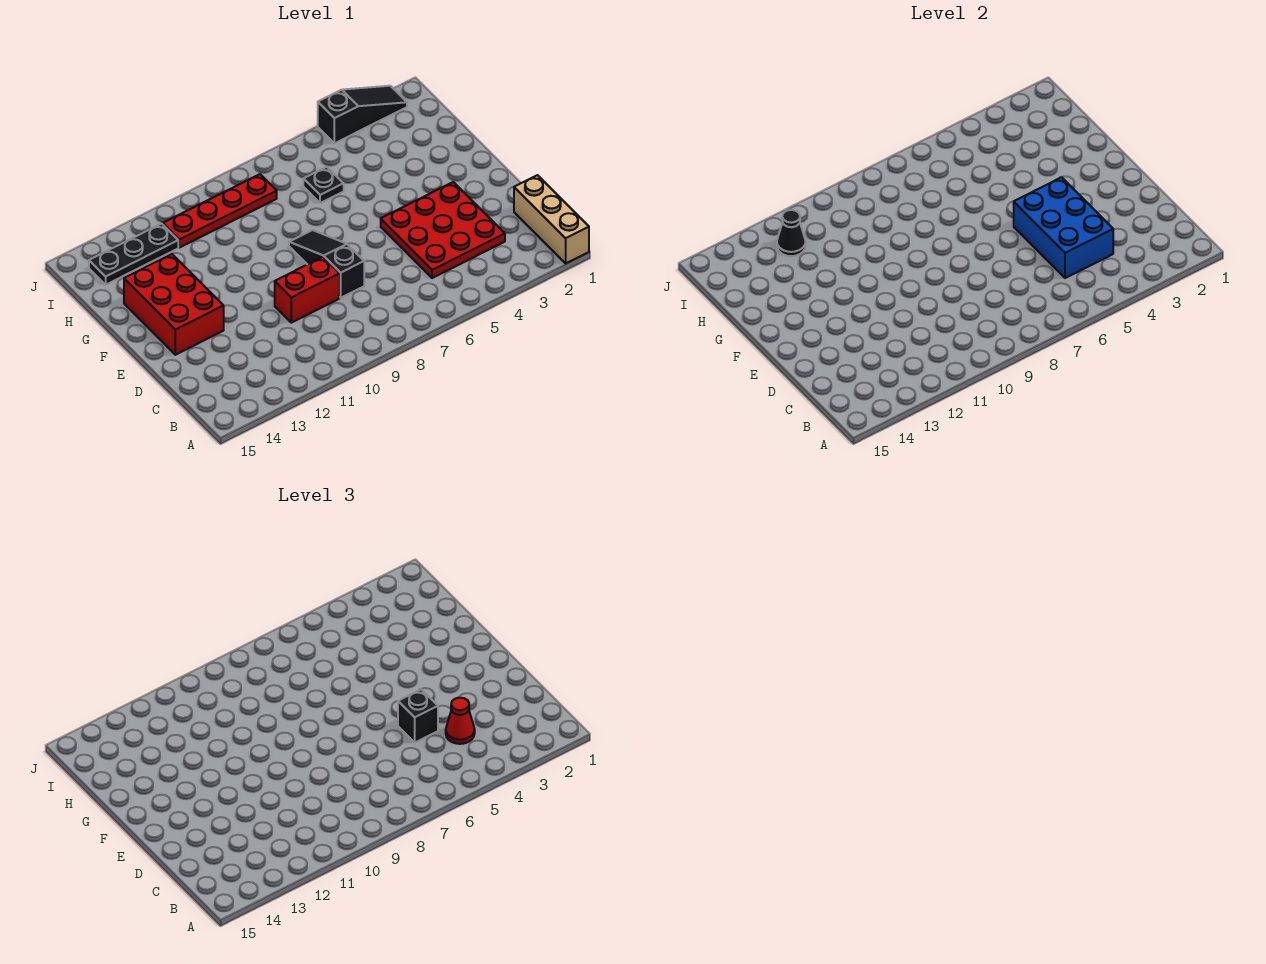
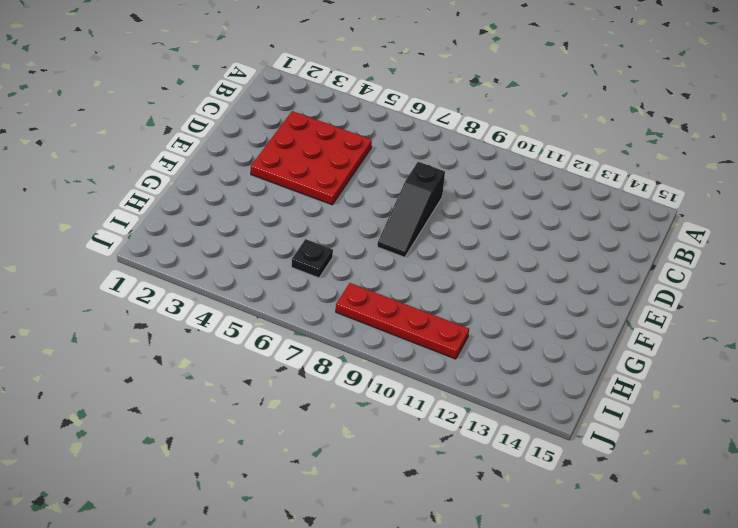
none -> tan 1x3 brick [514,175,589,263]
none -> red 1x2 brick [275,257,340,323]
none -> red 2x3 brick [124,254,224,355]

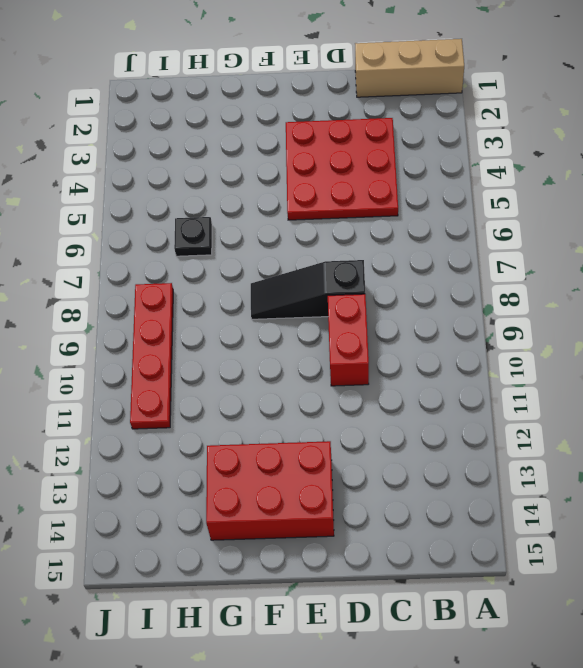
none -> black 1x3 plate [89,224,178,285]
none -> black 1x3 slope [318,86,407,143]
none -> blue 2x3 brick [1014,177,1113,278]

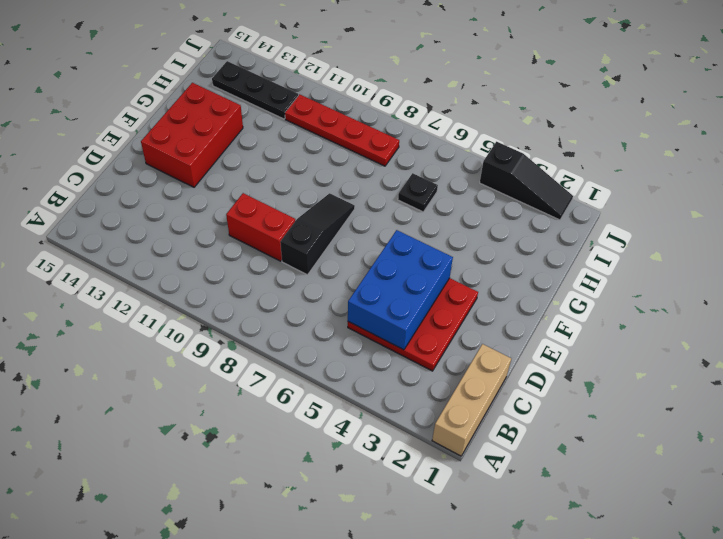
none -> black 1x1 cone [777,210,806,256]
none -> red 1x1 cone [446,698,475,744]
none -> black 1x1 brick [398,689,438,742]

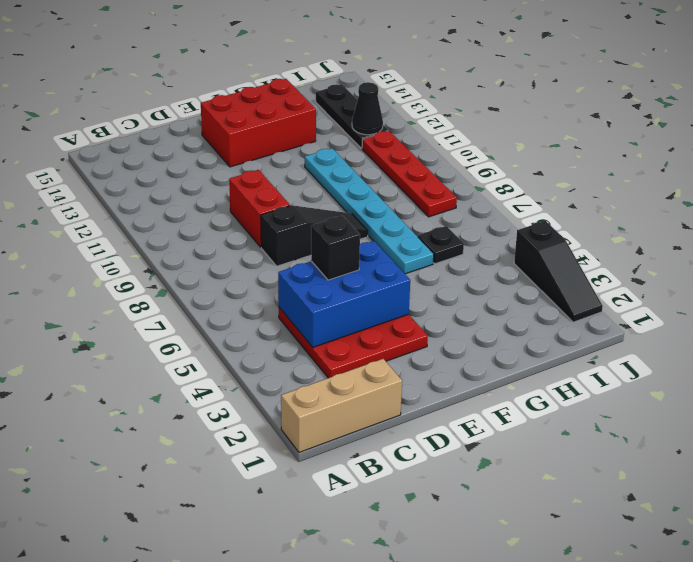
cyan 1x6 plate [305,148,434,274] -> none
none -> red 1x1 cone [446,698,475,744]

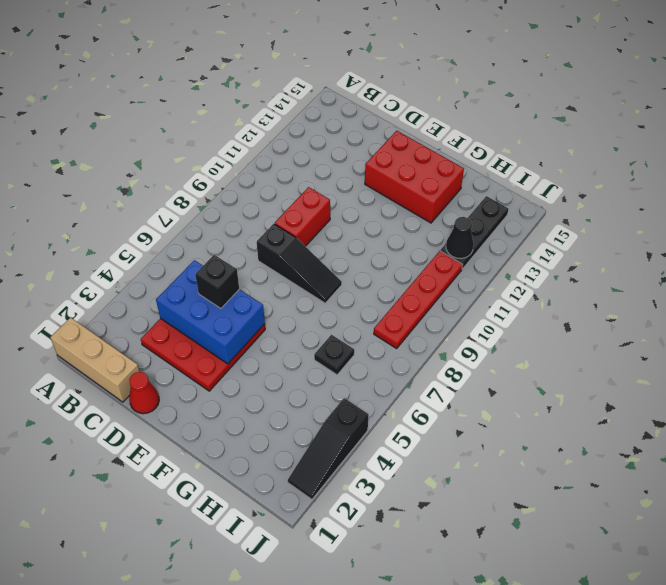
red 1x1 cone [129,372,159,414] -> red 1x1 cone moved to [446,698,475,744]

